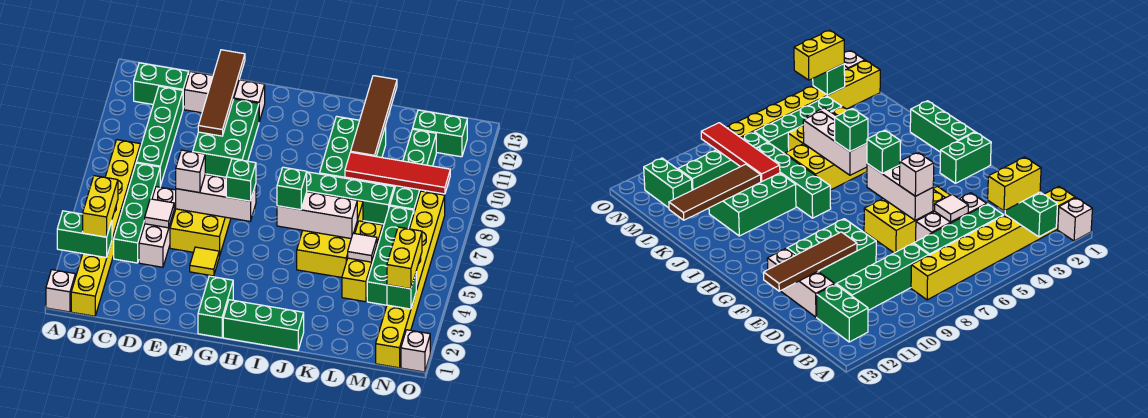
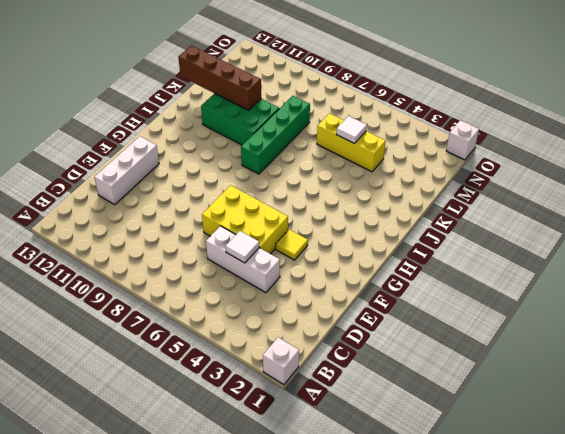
brown 1x4 brick [178,46,261,110] -> brown 1x4 tile [351,76,397,156]
none -> yellow 1x8 brick [71,140,141,316]
none -> green 1x2 brick [134,63,189,108]
none -> green 1x4 brick [114,163,160,263]
none -> green 1x4 brick [136,86,183,186]

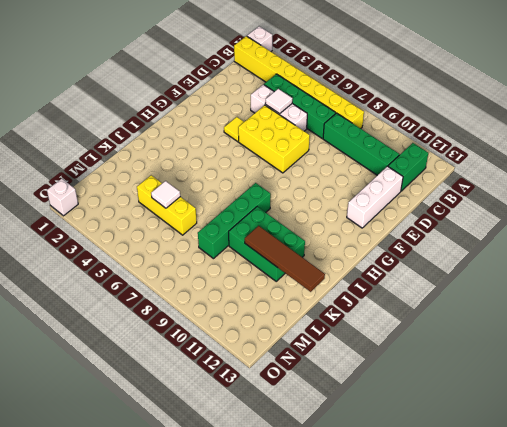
none -> green 2x3 brick [193,99,259,177]
none -> green 1x2 brick [198,276,233,338]
none -> green 1x3 brick [223,300,304,351]
none -> yellow 2x3 brick [297,201,363,277]

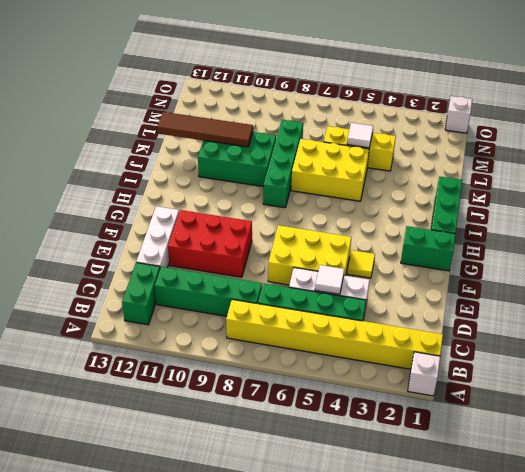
red 2x3 brick [168,210,252,277] -> green 2x3 brick [193,99,259,177]
none -> green 1x4 brick [367,206,414,305]
none -> green 1x4 brick [390,129,436,212]
none -> green 1x2 brick [413,110,467,157]
none -> yellow 1x8 brick [376,191,445,368]

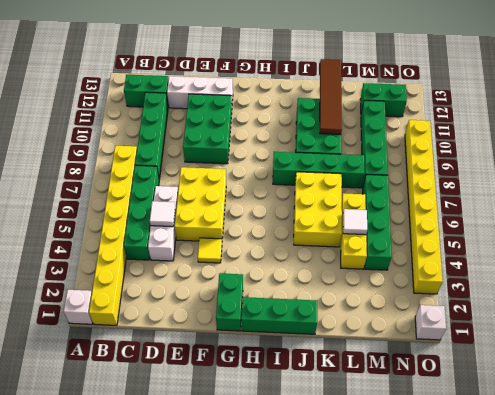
yellow 1x8 brick [405,120,443,294] -> yellow 1x8 brick moved to [376,191,445,368]
none -> green 1x2 brick [57,211,112,258]
none -> white 1x3 brick [176,175,256,221]
none -> brown 1x4 tile [198,50,245,136]
none -> white 1x3 brick [277,192,357,238]

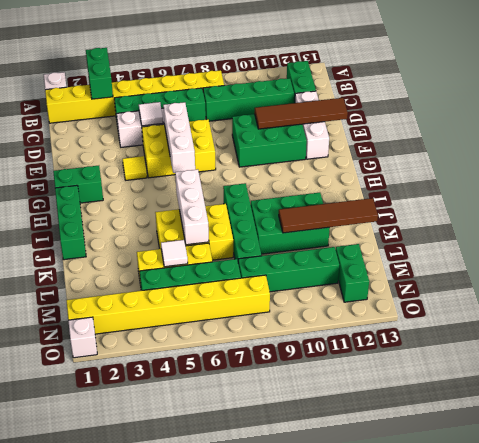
none -> red 1x4 tile [345,152,450,194]
none -> green 1x1 brick [387,274,416,309]
none -> yellow 1x2 brick [83,176,118,237]
none -> white 1x1 brick [176,150,205,193]

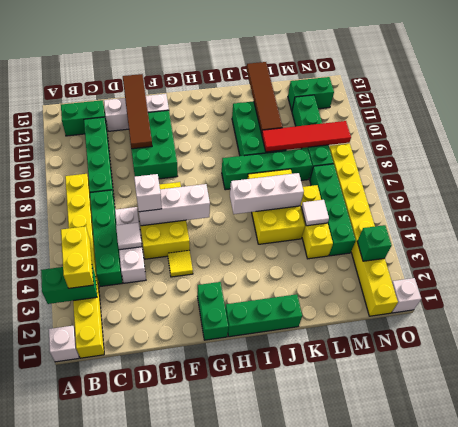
none -> green 1x1 brick [226,159,256,201]
none -> green 1x1 brick [277,167,307,210]
none -> yellow 1x2 brick [387,227,422,289]

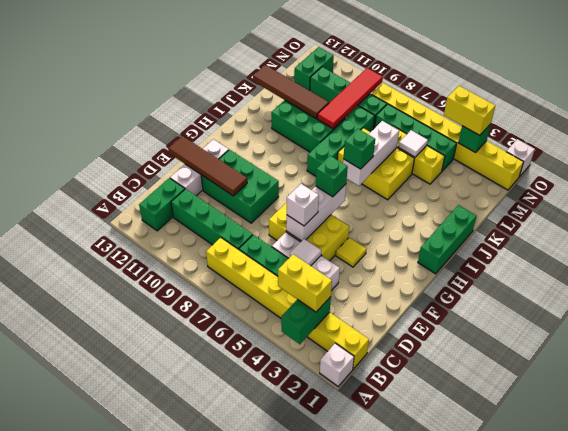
none -> green 1x2 brick [198,276,233,338]

